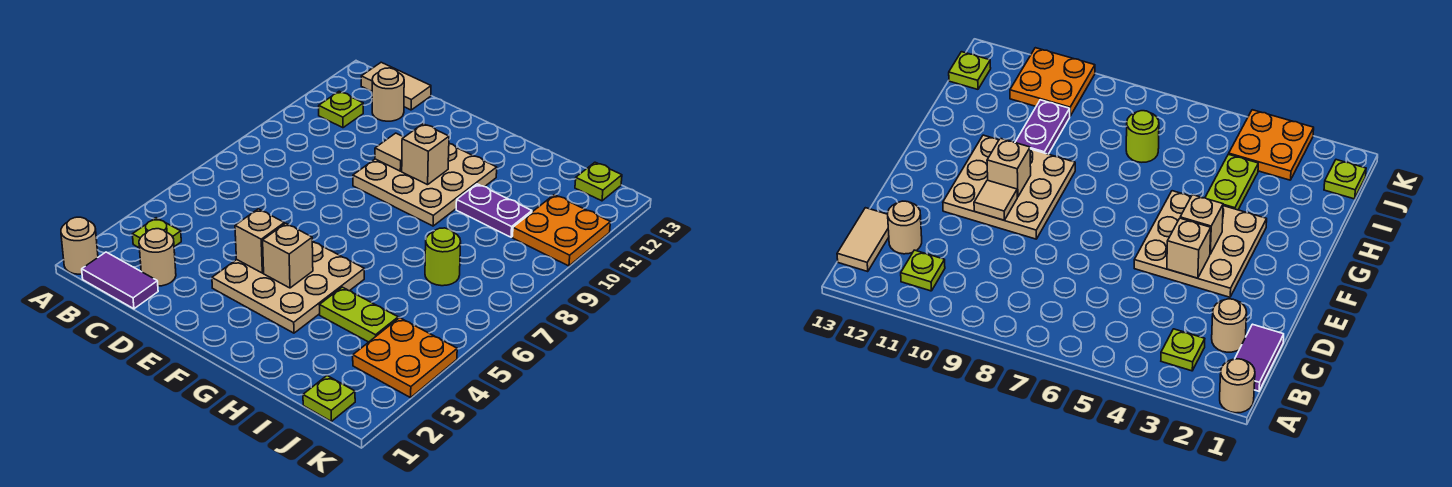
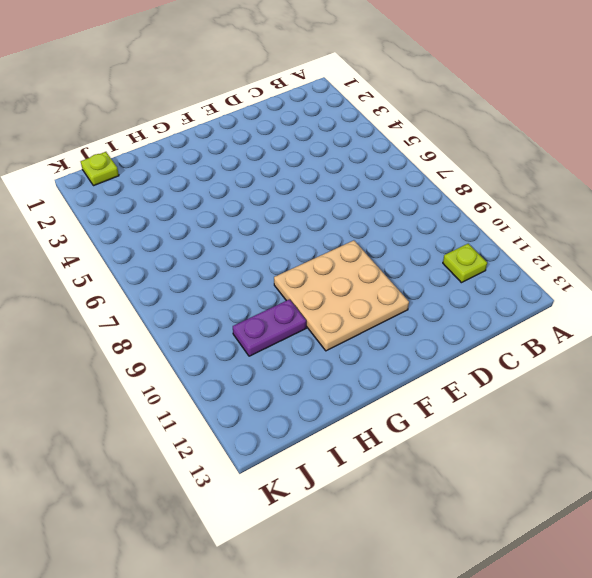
none -> tan 1x1 round brick [61,217,98,274]
none -> purple 1x2 tile [82,252,158,309]
none -> lime 1x1 plate [132,218,181,248]

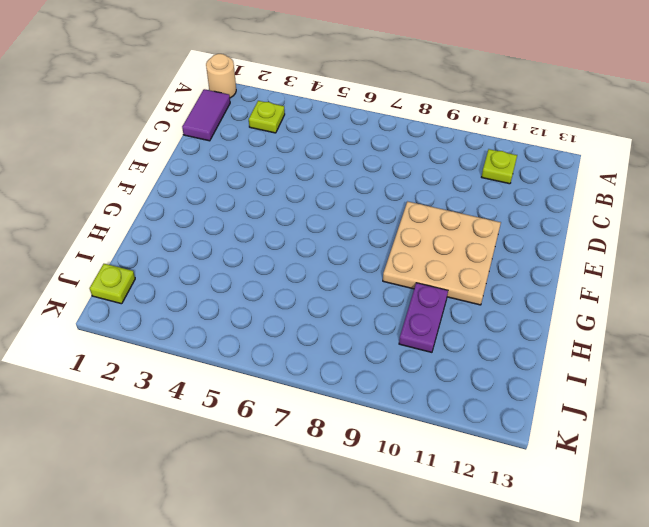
none -> tan 1x2 tile [361,62,431,110]
none -> tan 1x1 round brick [139,229,176,286]
none -> tan 1x1 round brick [372,68,404,121]

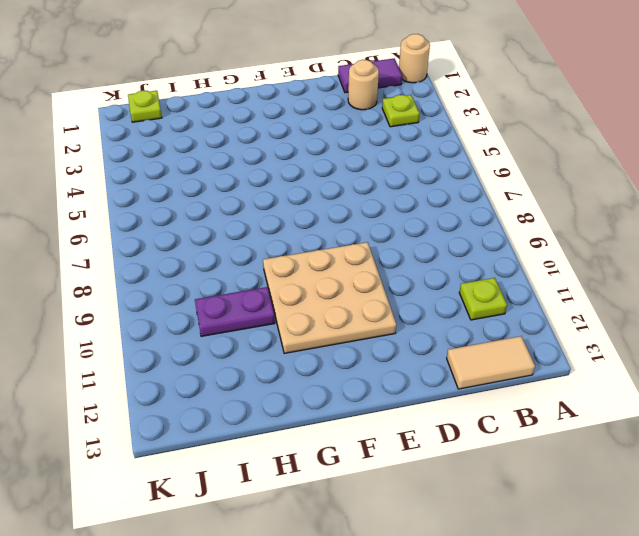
none -> tan 1x1 round brick [372,68,404,121]
none -> tan 3x3 plate [212,241,364,333]
none -> lime 1x2 plate [320,287,398,342]

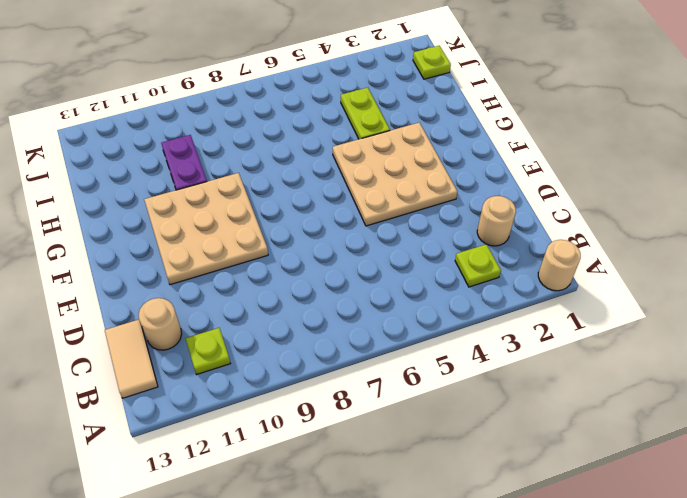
none -> purple 1x2 tile [82,252,158,309]
none -> lime 1x1 round brick [425,228,461,286]
none -> orange 2x2 plate [353,318,457,398]

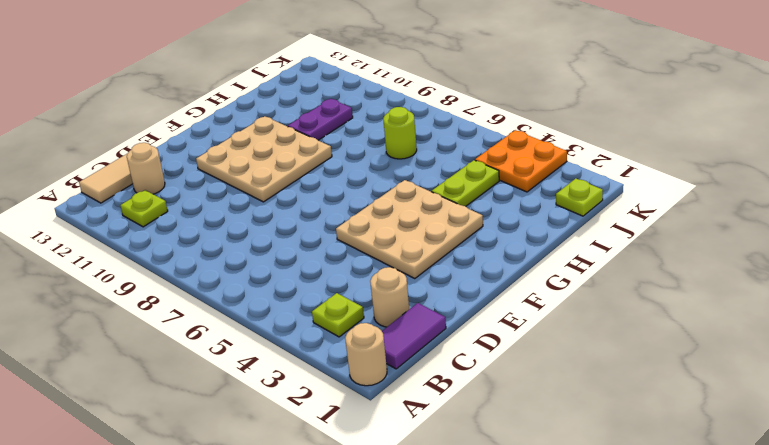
none -> orange 2x2 plate [513,195,610,266]
none -> lime 1x1 plate [575,162,622,201]
none -> tan 1x1 brick [235,209,284,273]

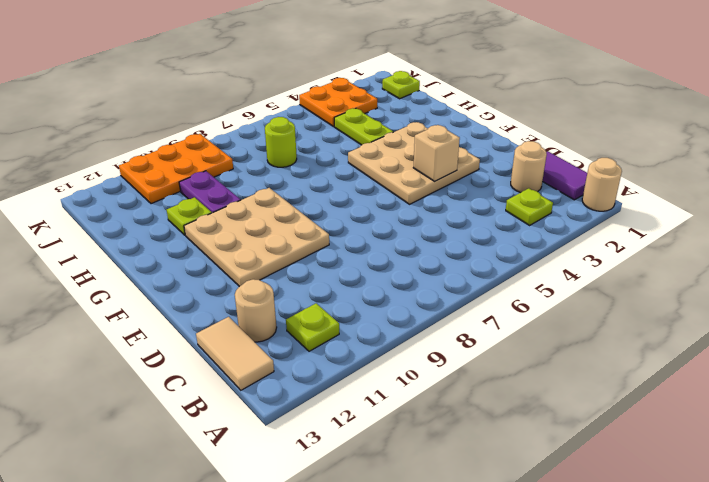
lime 1x1 plate [167,197,212,235] -> lime 1x1 plate moved to [575,162,622,201]
orange 2x3 plate [119,134,233,204] -> orange 2x2 plate [513,195,610,266]
none -> tan 1x1 tile [375,133,404,171]
none -> tan 1x1 brick [263,223,313,288]
none -> tan 1x1 brick [402,124,449,185]

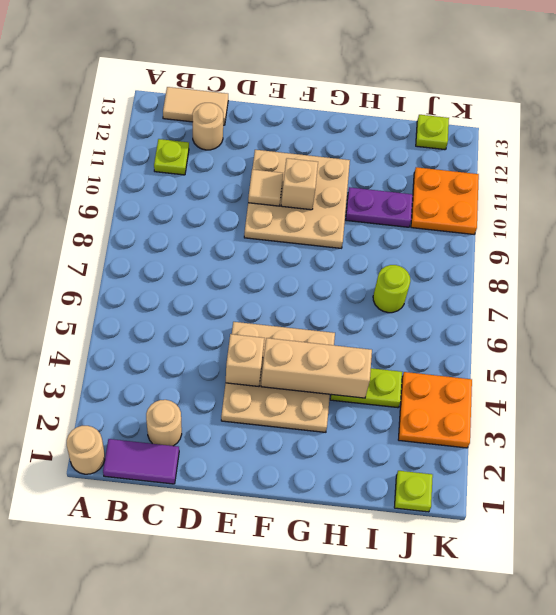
tan 1x3 brick [261,338,372,398] -> tan 1x1 brick [263,223,313,288]
none -> lime 1x1 plate [132,218,181,248]

